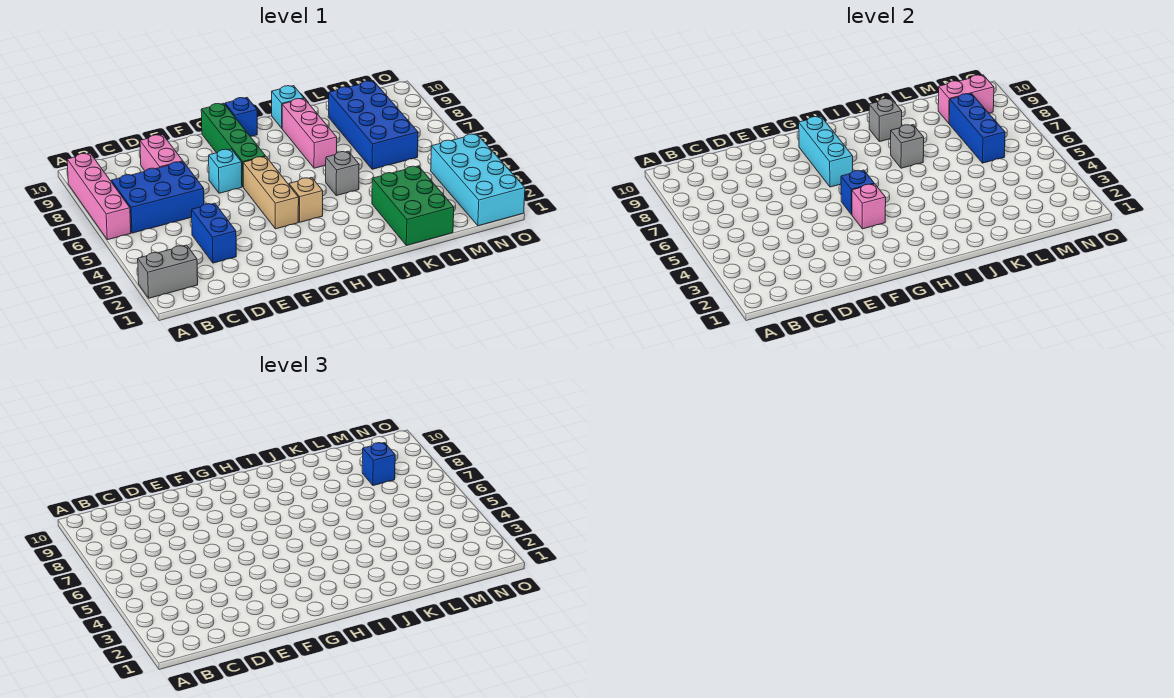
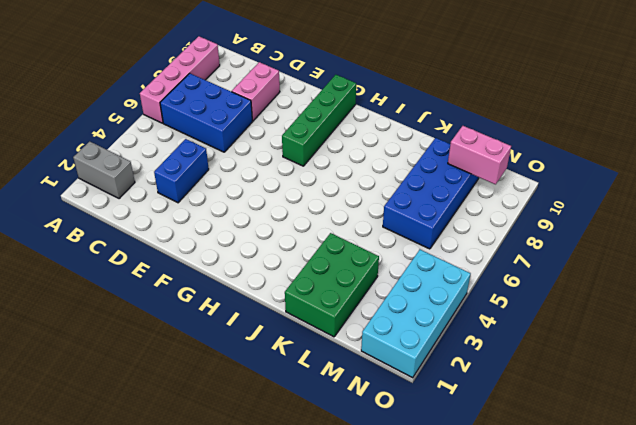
none -> cyan 1x1 brick [209,149,242,193]
none -> tan 1x3 brick [243,156,299,229]
none -> tan 1x1 brick [289,178,323,222]

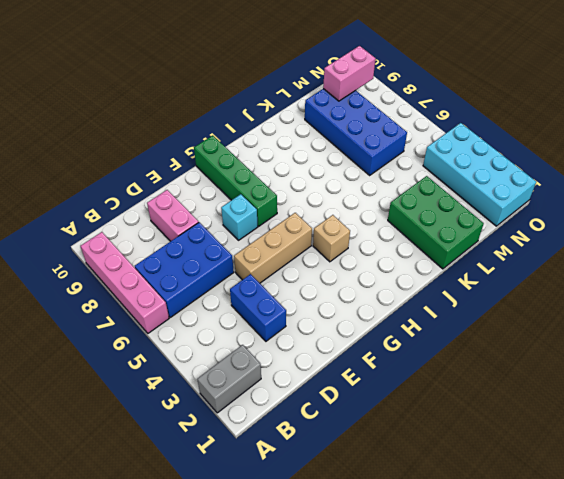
tan 1x3 brick [234,213,312,283] -> tan 1x3 brick turned to [243,156,299,229]
none -> blue 1x1 brick [225,98,257,136]
none -> grey 1x1 brick [326,151,359,196]
none -> pink 1x3 brick [282,99,337,168]

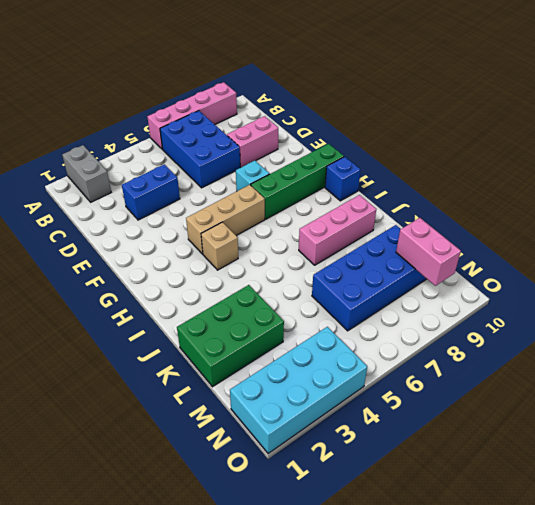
none -> grey 1x1 brick [326,151,359,196]
none -> cyan 1x1 brick [272,86,304,128]
none -> pink 1x1 brick [852,184,886,229]

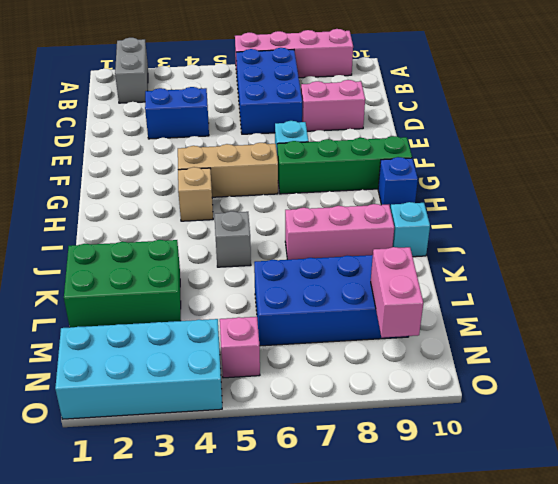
pink 1x1 brick [220,317,260,378] -> pink 1x1 brick moved to [852,184,886,229]
none -> blue 1x1 brick [841,170,874,215]
none -> cyan 1x3 brick [799,117,853,187]
none -> grey 1x1 brick [891,125,924,168]

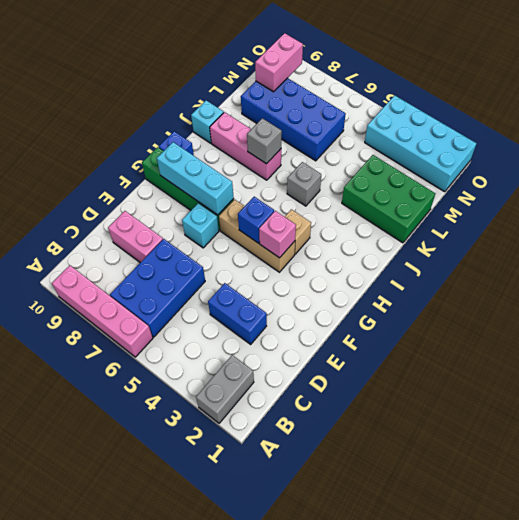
none -> grey 1x1 brick [869,99,902,142]
none -> blue 1x3 brick [949,94,1005,163]
none -> blue 1x1 brick [362,443,395,486]

